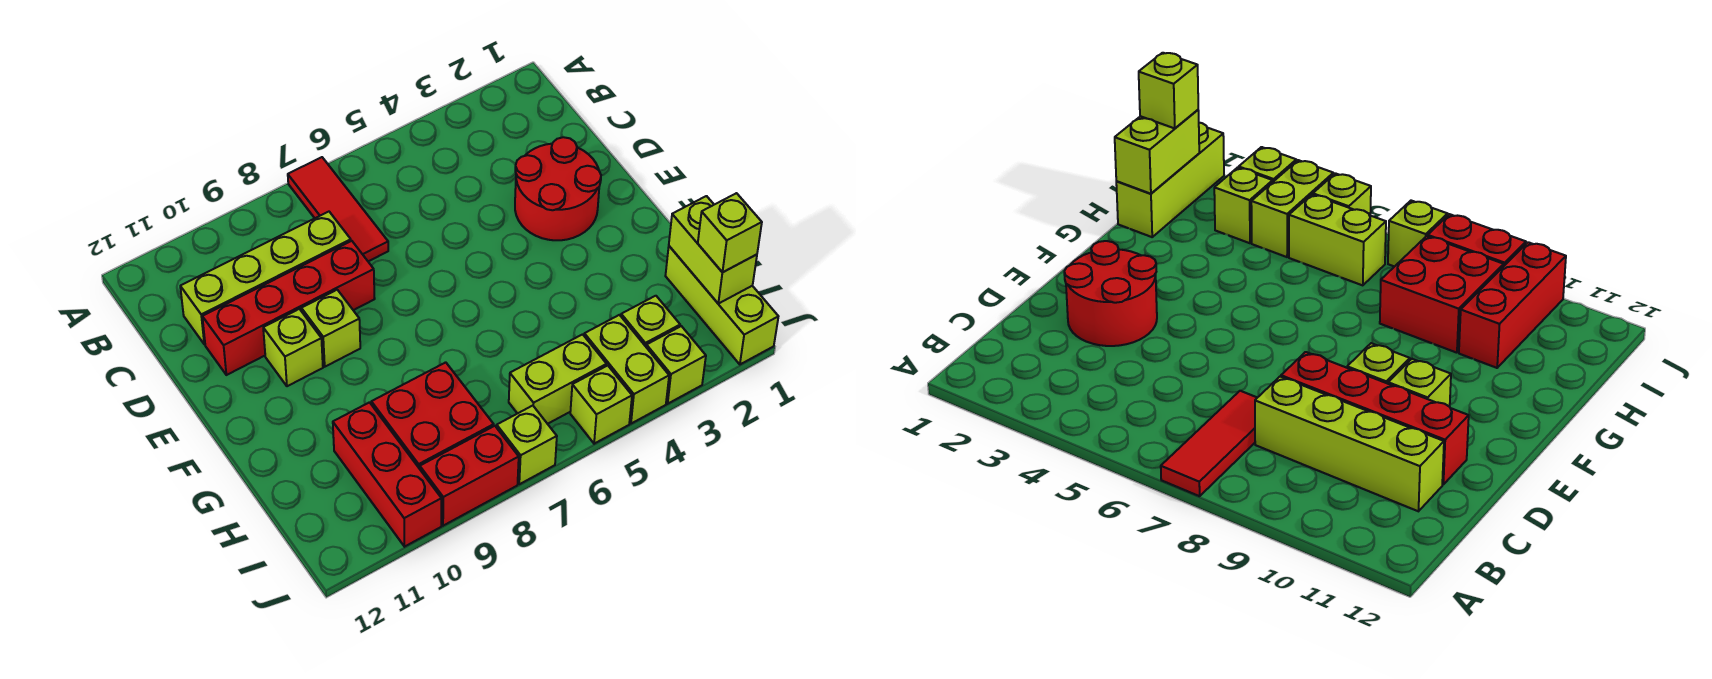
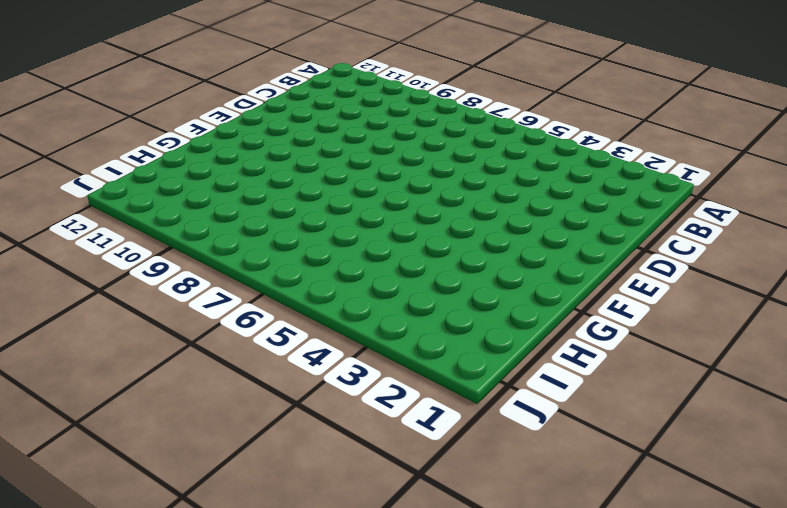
none -> red 1x3 tile [288,157,388,261]
none -> lime 1x4 brick [180,212,351,344]
none -> red 2x2 round brick [515,137,601,240]

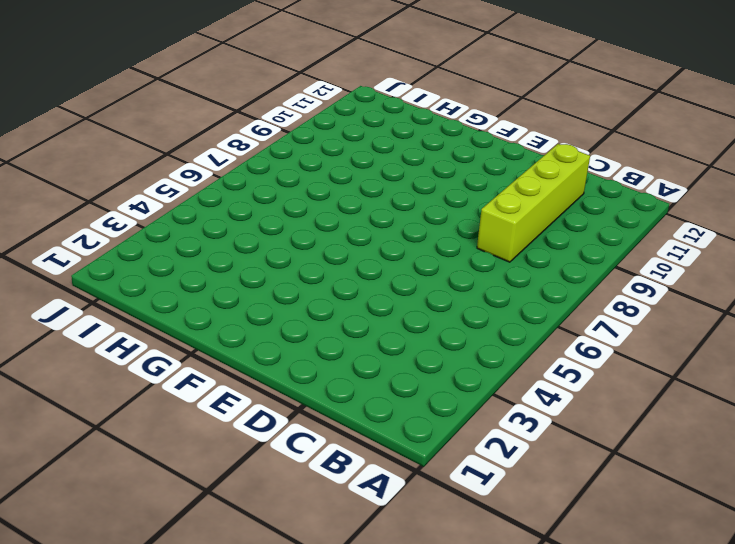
none -> red 1x3 tile [288,157,388,261]
none -> red 2x2 round brick [515,137,601,240]
none -> red 1x4 brick [202,241,375,375]

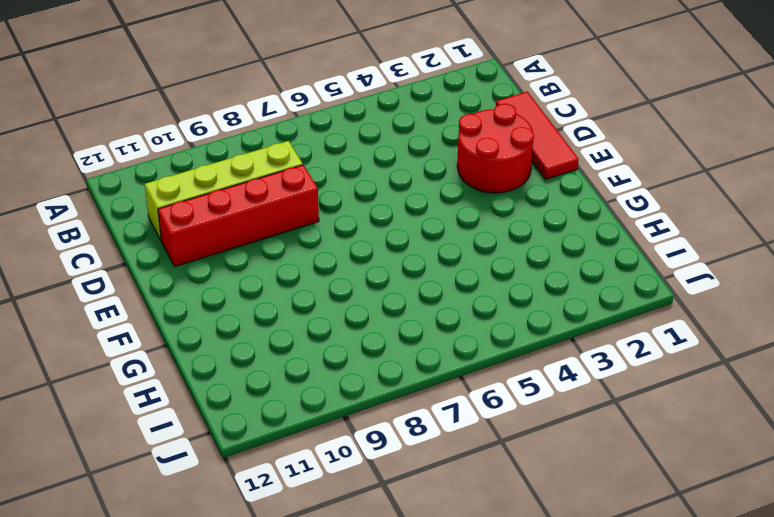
red 1x3 tile [496,92,579,179] -> red 1x3 tile moved to [288,157,388,261]
none -> lime 1x1 brick [301,290,360,367]
none -> lime 1x1 brick [263,309,323,386]
none -> lime 1x3 brick [665,246,778,364]

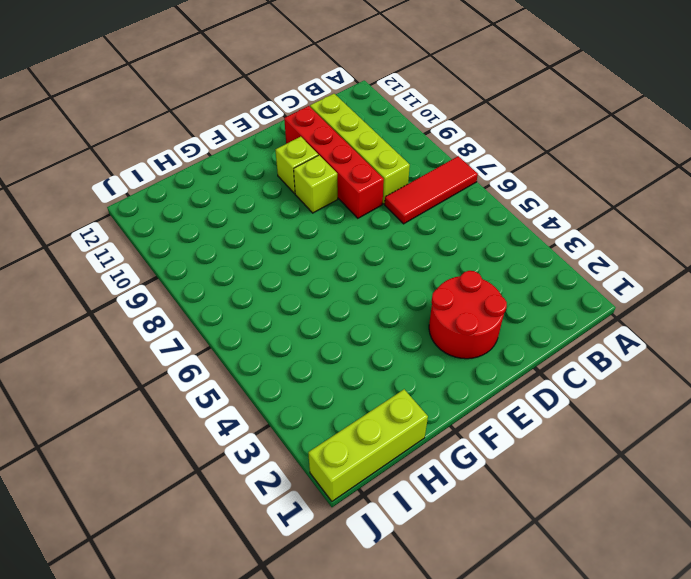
none -> red 2x2 brick [371,362,494,469]
none -> red 1x3 brick [333,402,441,547]
none -> lime 1x1 brick [621,296,680,346]

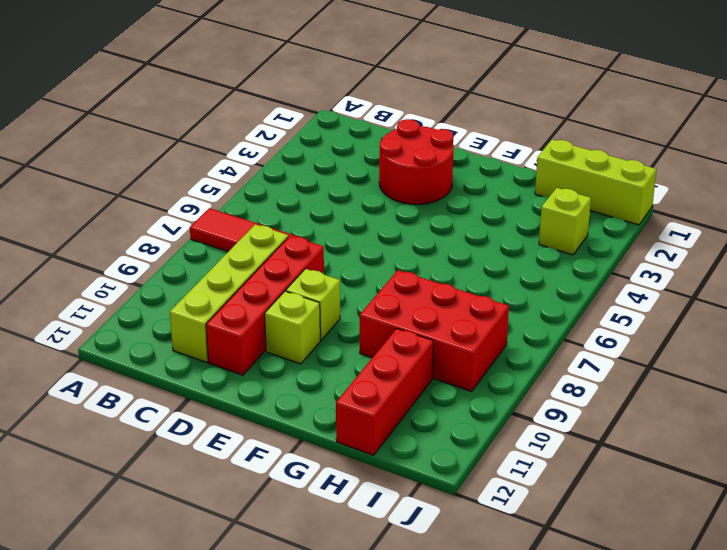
red 2x3 brick [360,270,509,391] -> red 2x2 brick [371,362,494,469]
red 1x3 brick [336,329,433,455] -> red 1x3 brick turned to [333,402,441,547]
none -> lime 1x2 brick [584,315,669,424]
none -> lime 1x2 brick [509,334,607,424]
none -> lime 1x1 brick [646,326,706,404]

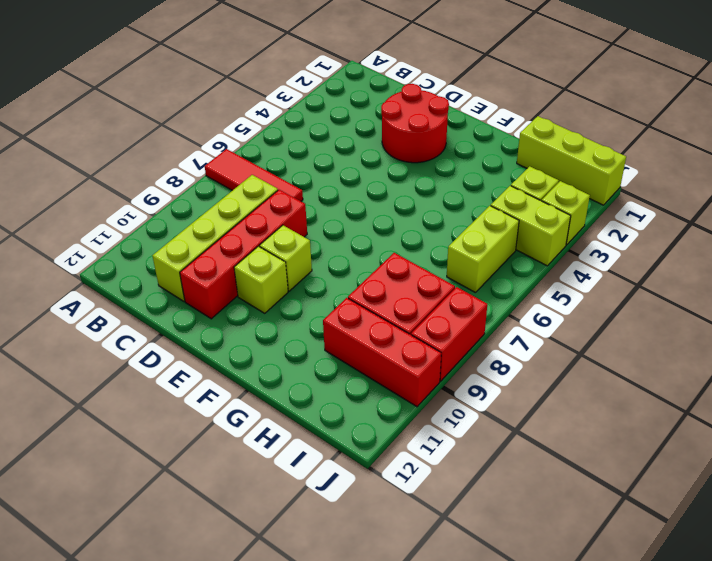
none -> lime 1x1 brick [570,365,632,444]
none -> lime 1x1 brick [497,406,557,484]
none -> lime 1x2 brick [669,196,757,304]

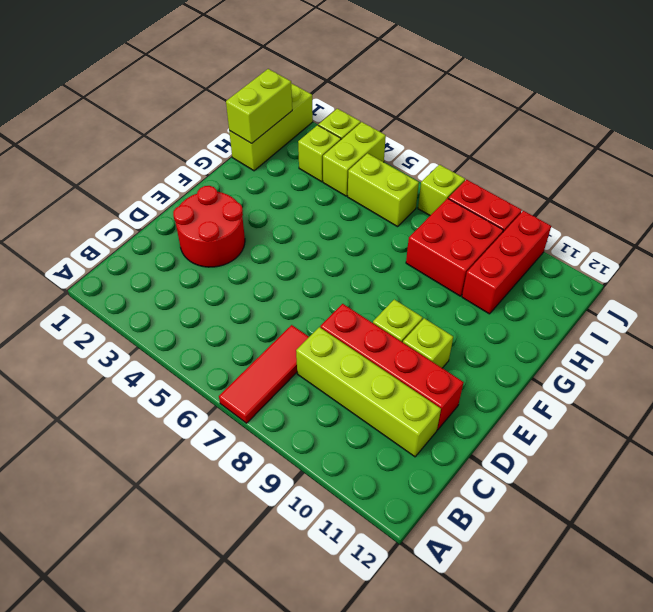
none -> lime 1x1 brick [570,365,632,444]
none -> lime 1x1 brick [698,193,762,272]

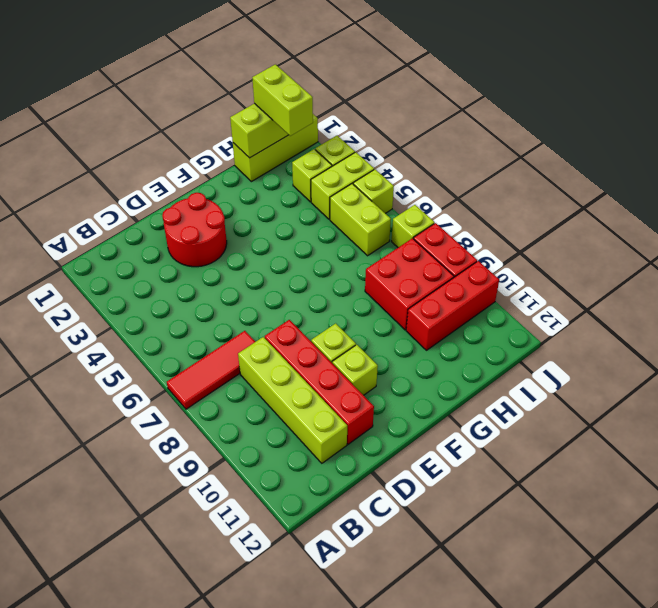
lime 1x2 brick [252,64,313,136] -> lime 1x1 brick [698,193,762,272]

